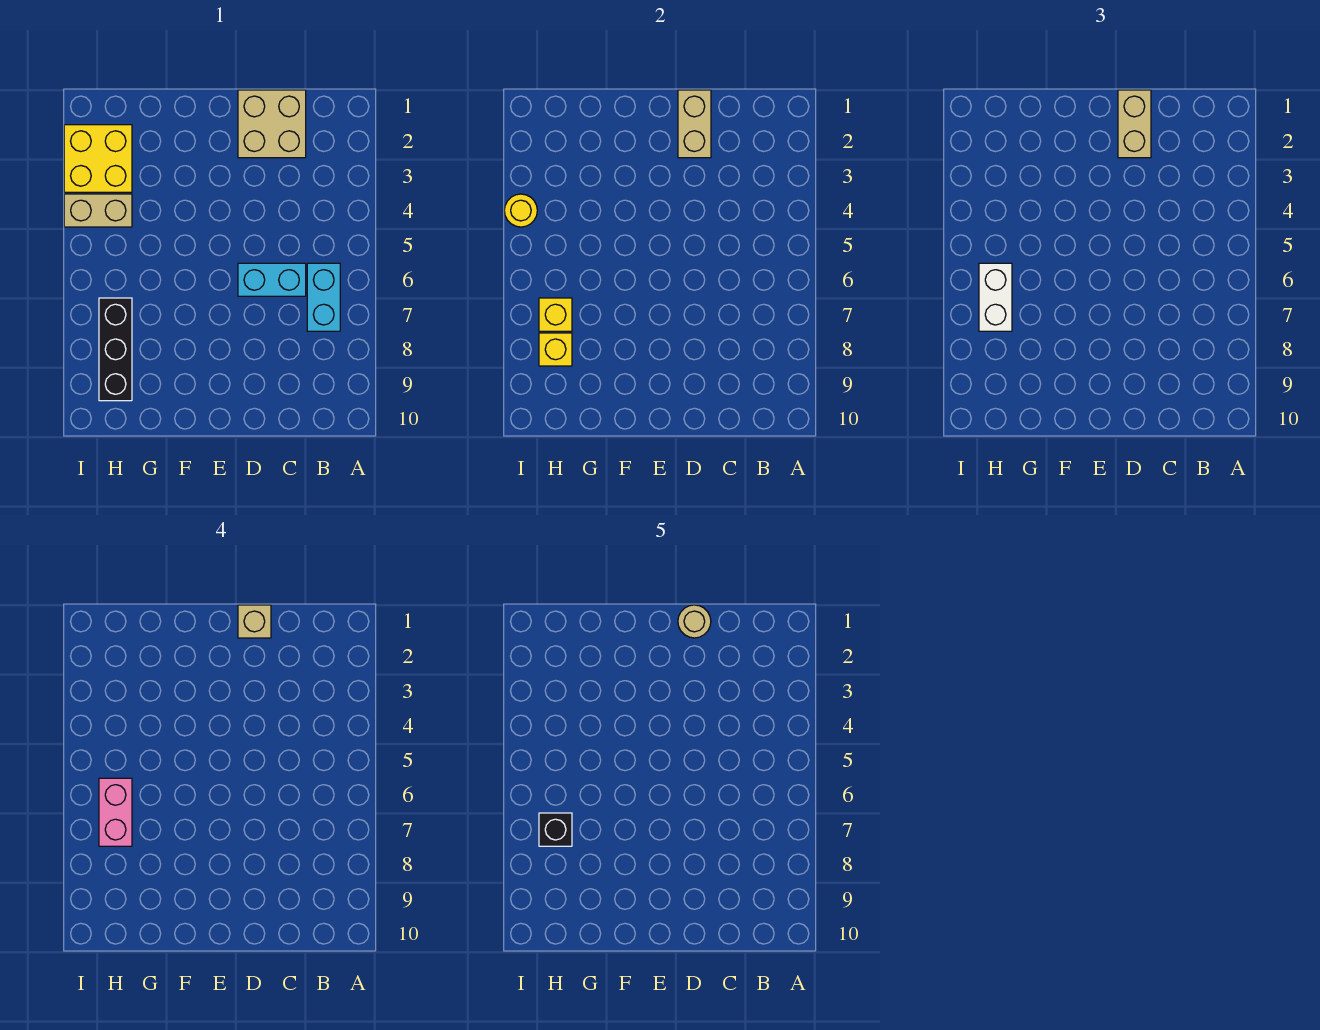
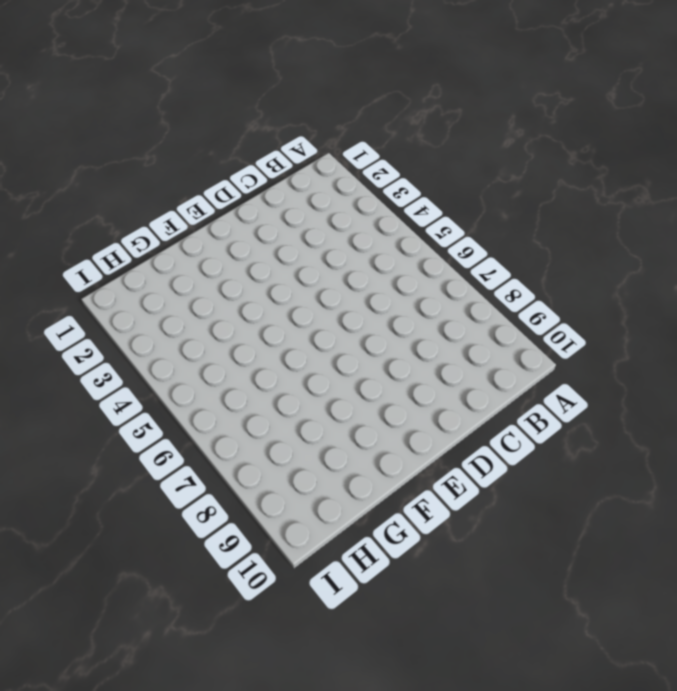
none -> cyan 1x2 brick [307,263,340,331]
none -> tan 2x2 brick [238,90,306,158]
none -> cyan 1x2 brick [238,263,306,296]

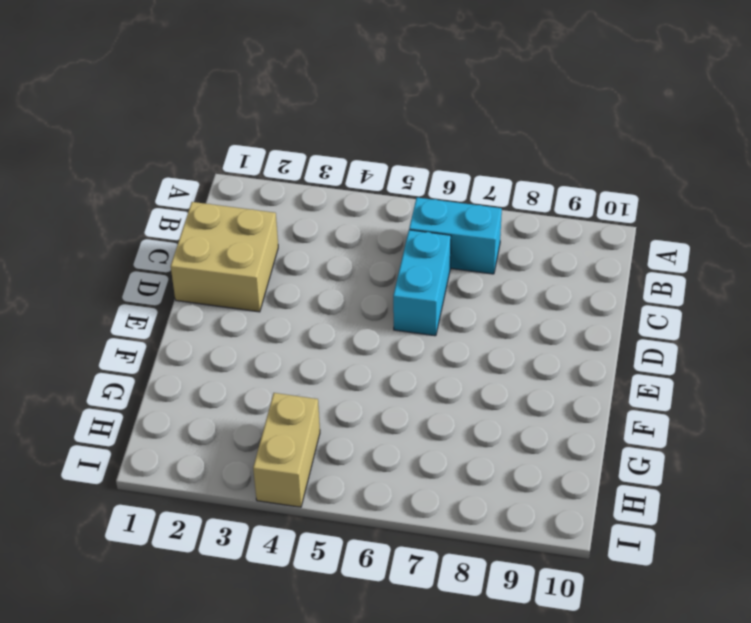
none -> yellow 2x2 brick [64,125,132,192]
none -> black 1x3 brick [99,298,132,401]
none -> tan 1x2 brick [678,90,711,158]

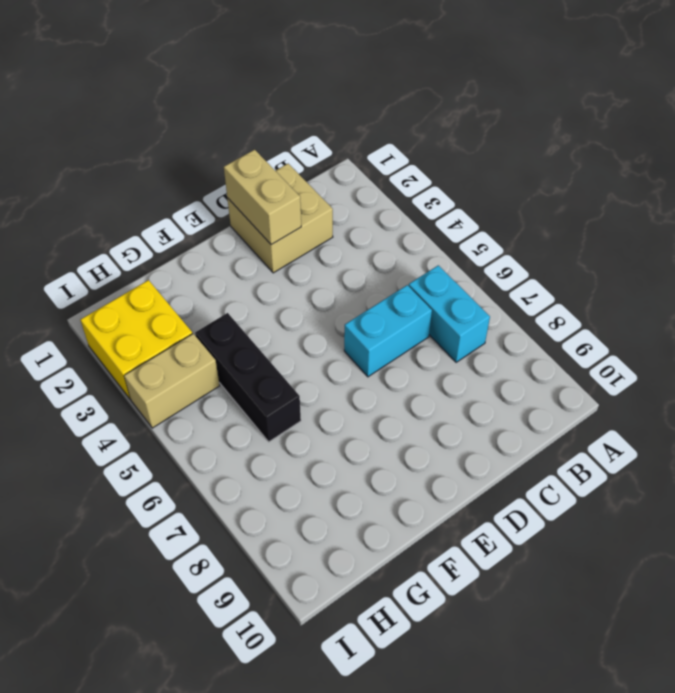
black 1x3 brick [195,313,301,442] -> black 1x3 brick moved to [99,298,132,401]
none -> yellow 1x1 brick [539,298,572,331]
none -> yellow 1x1 brick [539,333,572,366]
none -> yellow 1x1 round brick [504,194,537,227]

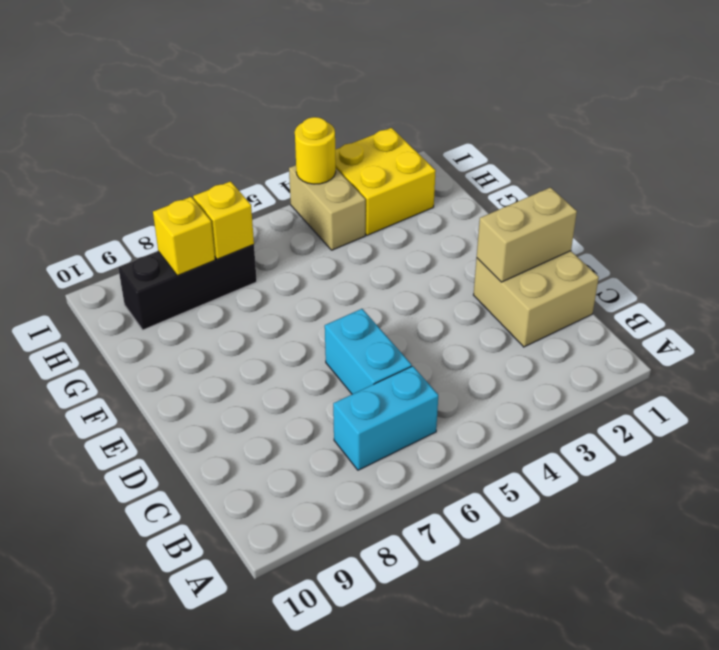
none -> tan 1x2 brick [1118,90,1151,158]
none -> white 1x2 brick [979,263,1012,331]
none -> tan 1x1 brick [238,605,271,638]

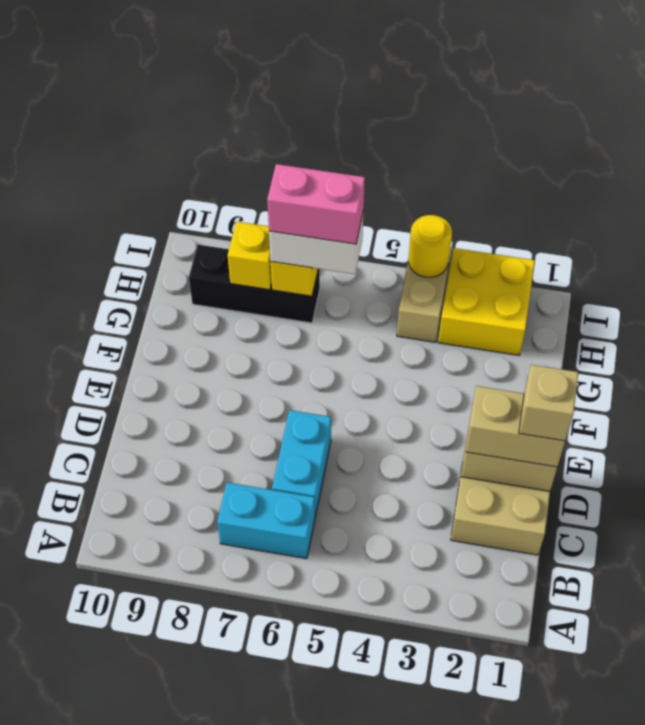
none -> tan 1x1 round brick [678,605,711,638]
none -> black 1x1 brick [539,813,572,846]

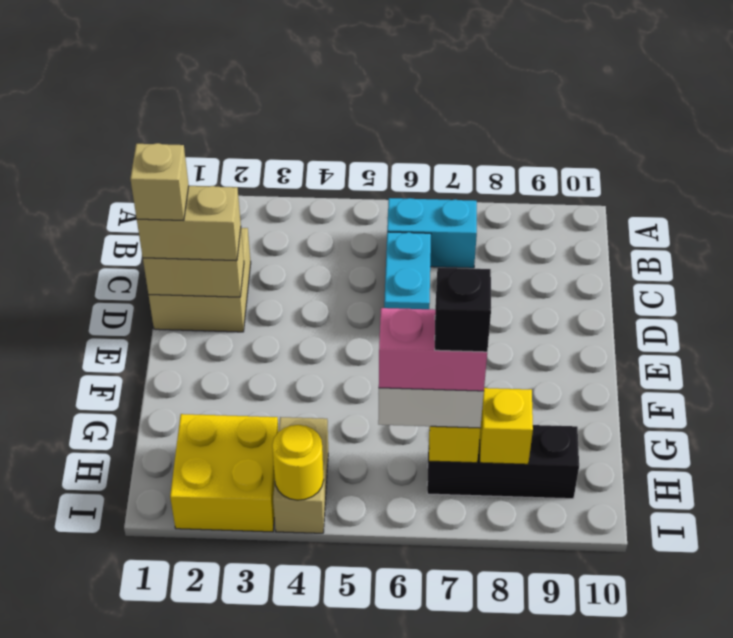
none -> tan 1x1 round brick [678,605,711,638]

